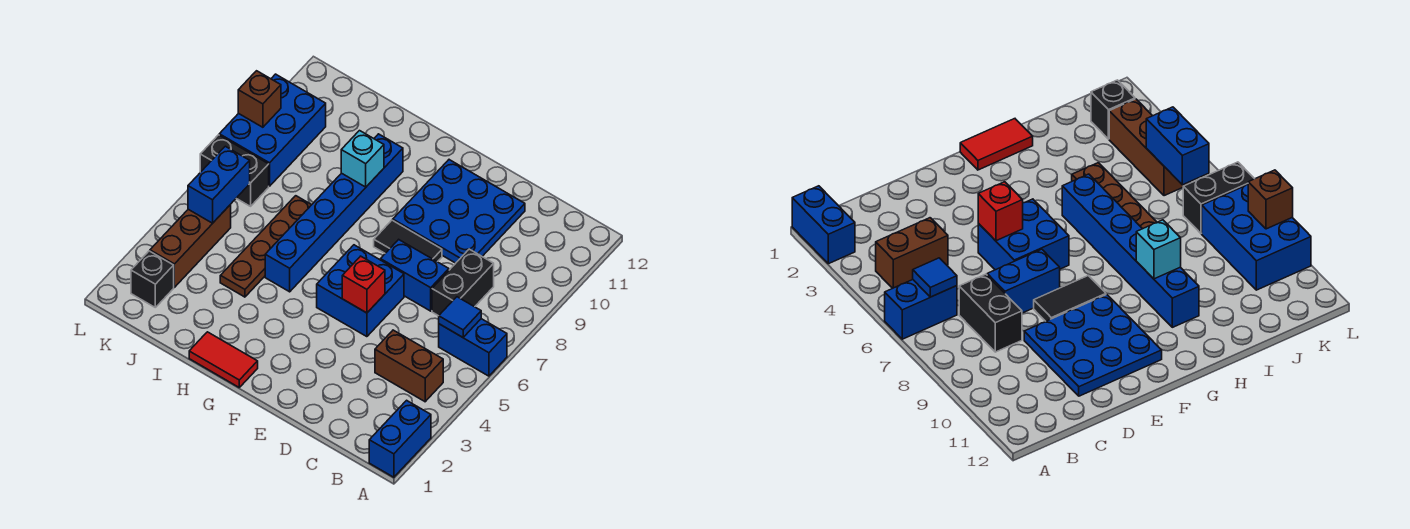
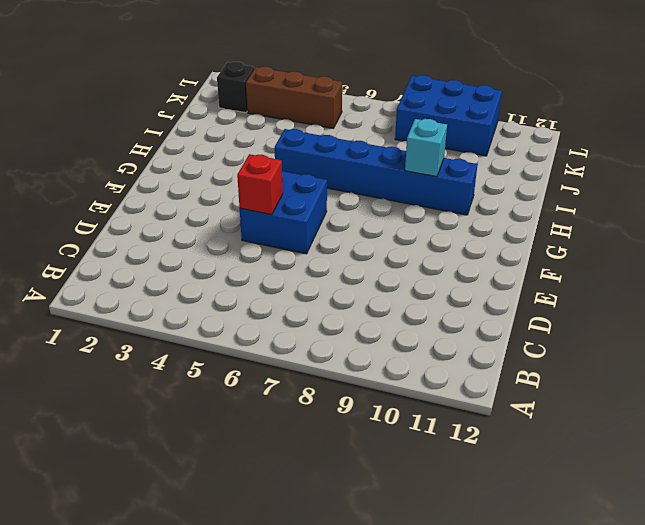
none -> blue 1x2 brick [369,400,431,477]
none -> blue 1x2 brick [439,319,507,376]
none -> brown 1x2 brick [375,330,443,402]

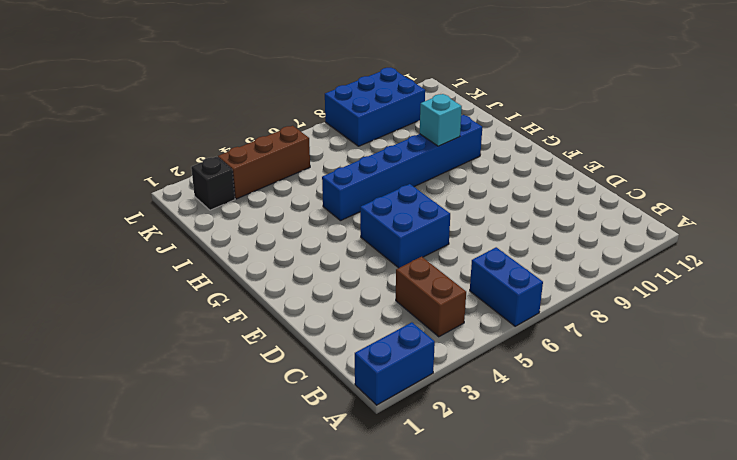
none -> black 1x2 brick [432,249,494,316]
none -> blue 1x2 brick [381,240,449,311]
none -> blue 3x3 plate [393,160,525,263]

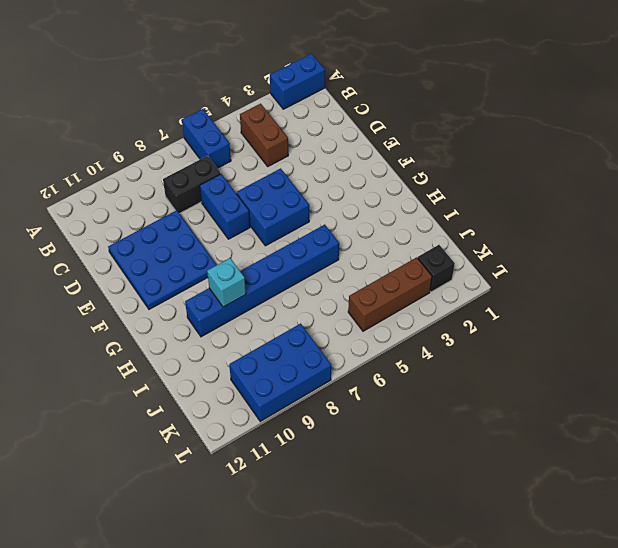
none -> black 1x2 tile [374,220,442,262]
none -> red 1x2 tile [189,332,258,387]
none -> brown 1x4 plate [220,196,311,297]

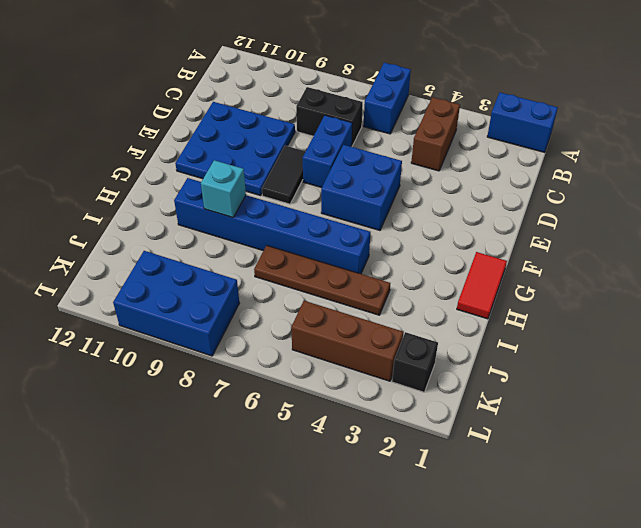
none -> black 1x2 brick [200,135,269,206]
none -> blue 1x1 tile [439,297,481,337]
none -> red 1x1 brick [342,256,385,313]

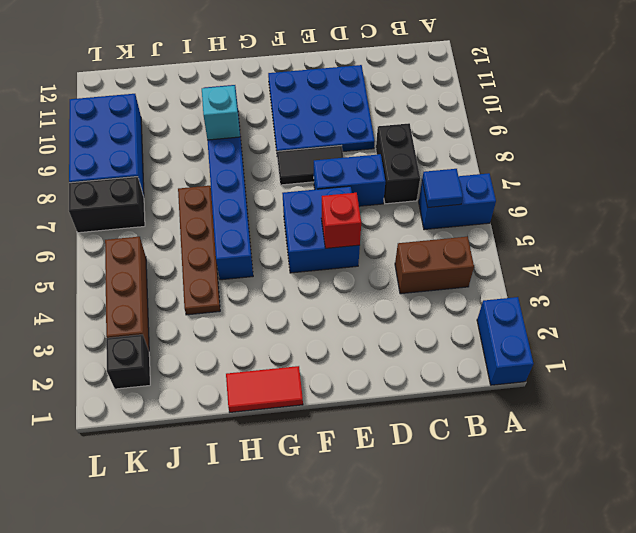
none -> blue 1x2 brick [188,146,250,223]
none -> brown 1x1 brick [238,71,281,127]

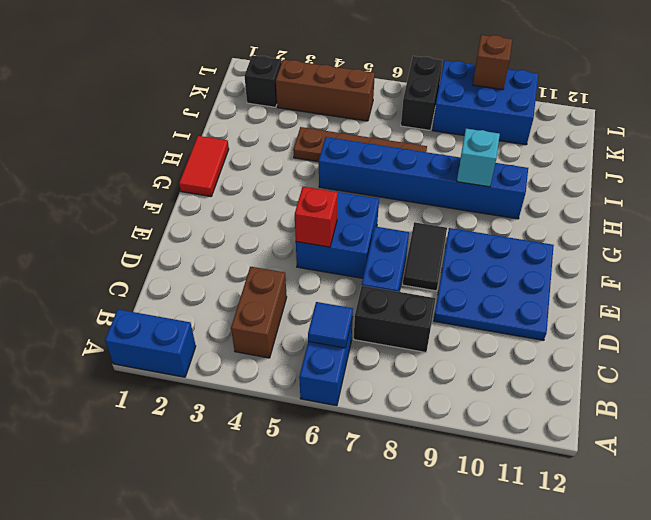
none -> blue 1x2 brick [188,146,250,223]

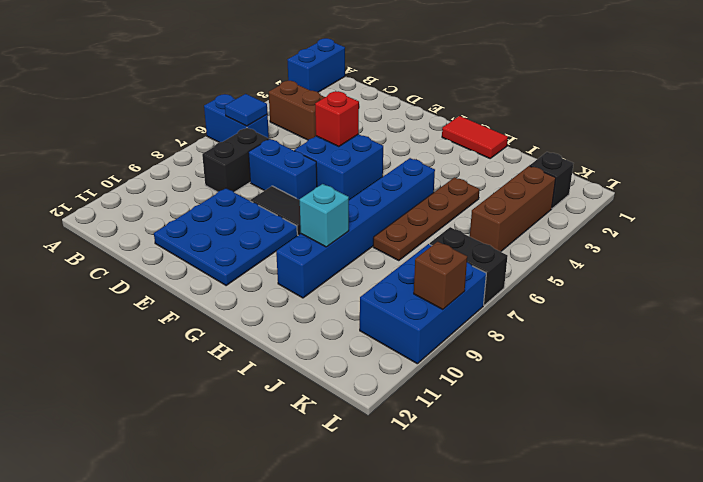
none -> blue 1x2 brick [188,146,250,223]

